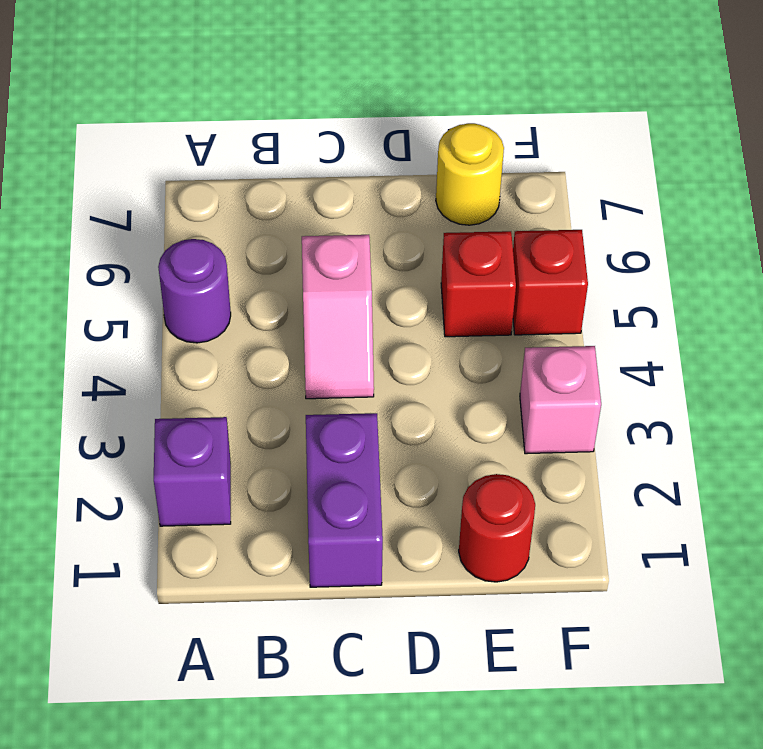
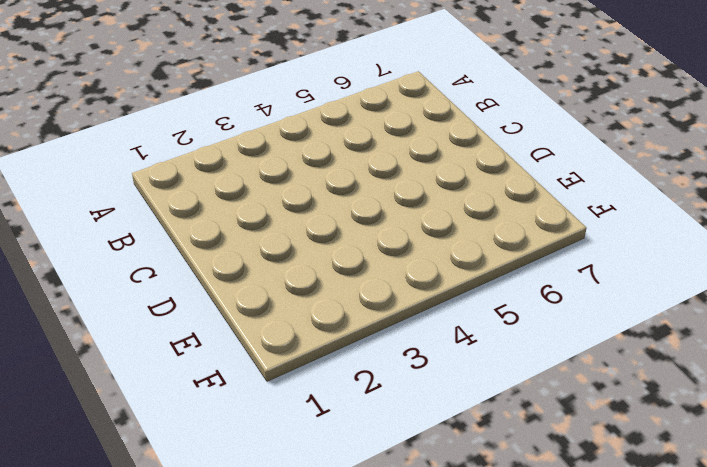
none -> purple 1x1 brick [154,417,231,526]
none -> purple 1x1 round brick [158,239,231,343]

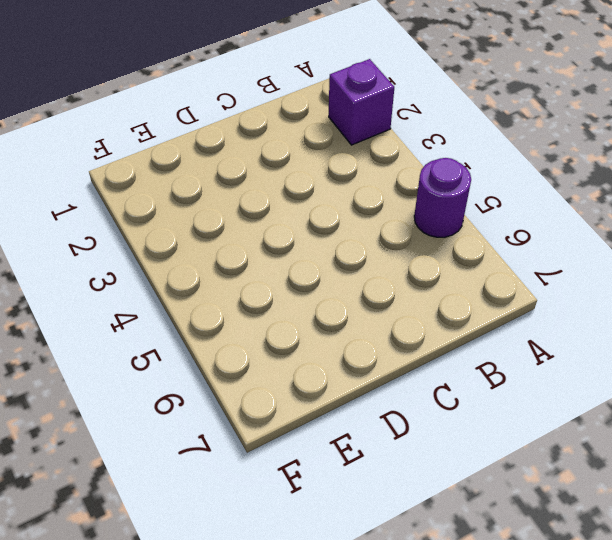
none -> purple 1x2 brick [306,413,383,587]
none -> pink 1x2 slope [302,235,374,399]

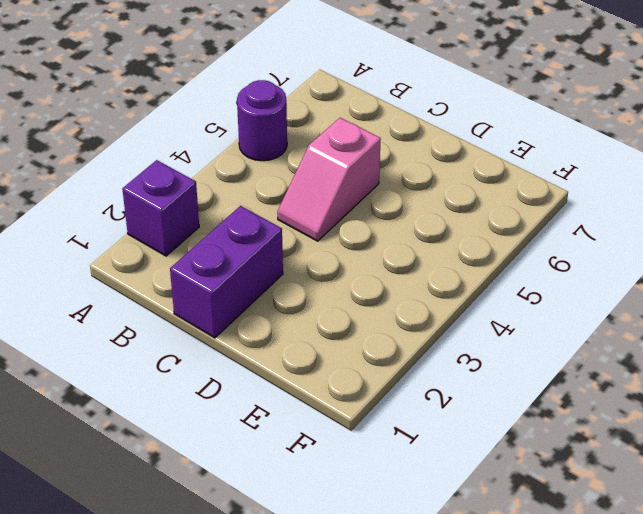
none -> red 1x1 round brick [459,474,535,582]
none -> red 1x1 brick [441,231,516,337]

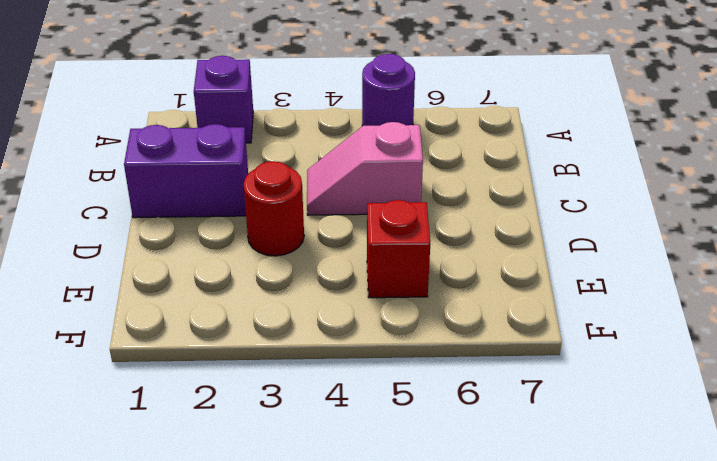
red 1x1 round brick [244,161,304,256] -> red 1x1 round brick moved to [459,474,535,582]
none -> yellow 1x1 round brick [436,123,504,225]
none -> pink 1x1 brick [520,346,601,454]

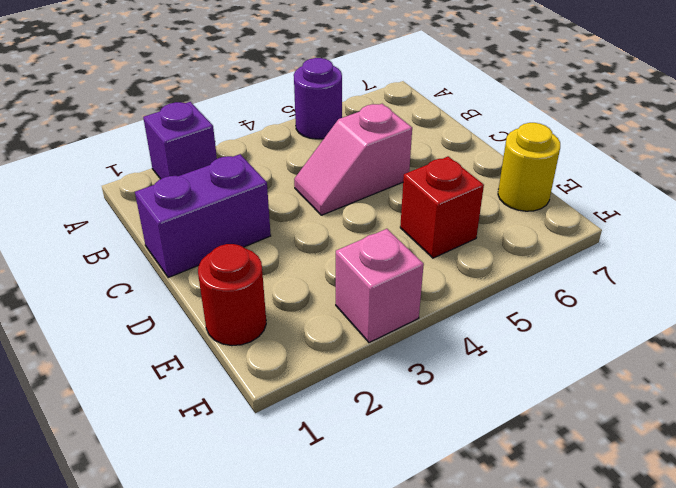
none -> red 1x1 brick [513,230,588,335]

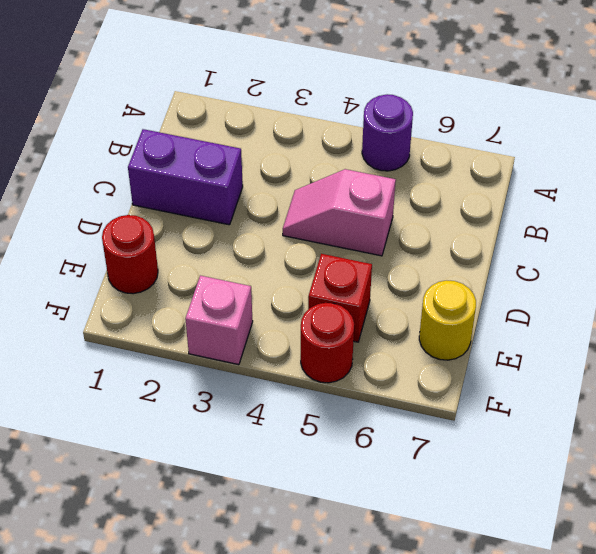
red 1x1 round brick [301,303,354,383] -> red 1x1 brick [513,230,588,335]
none -> purple 1x1 brick [154,417,231,526]

